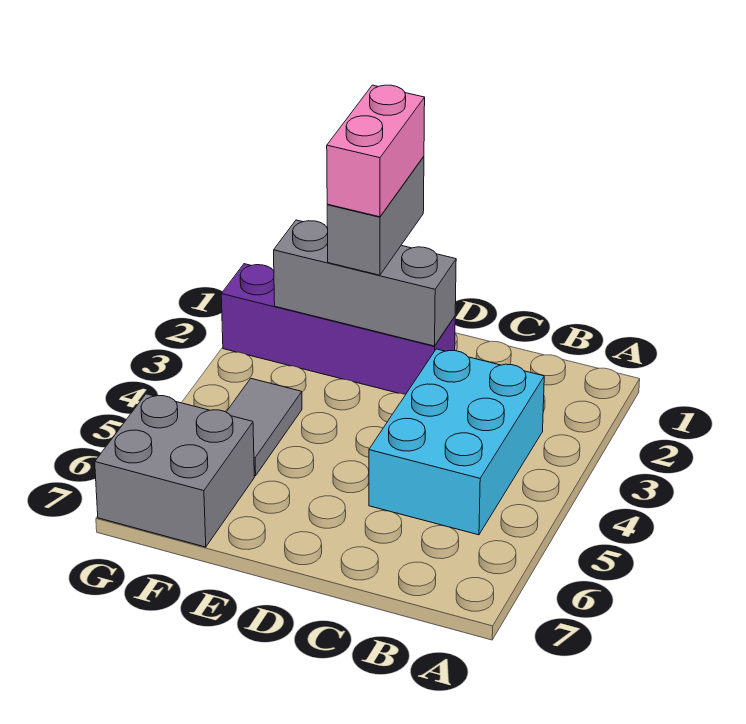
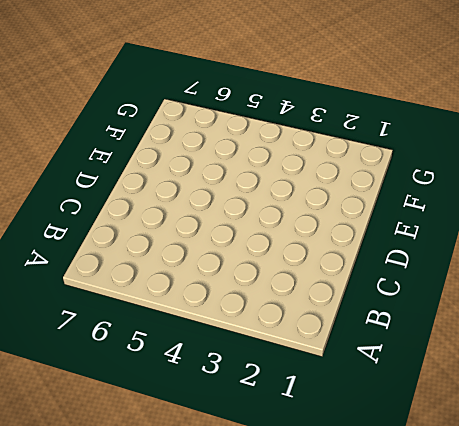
none -> cyan 2x3 brick [369,349,544,535]
none -> purple 1x4 brick [221,264,455,395]

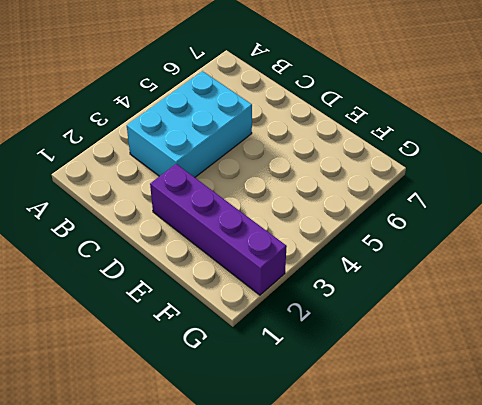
none -> grey 1x2 tile [226,379,302,476]
none -> grey 2x2 brick [95,394,254,547]

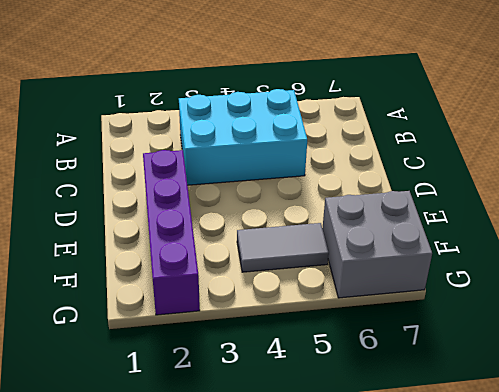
none -> grey 1x3 brick [274,220,456,346]
none -> grey 1x2 brick [327,157,424,275]

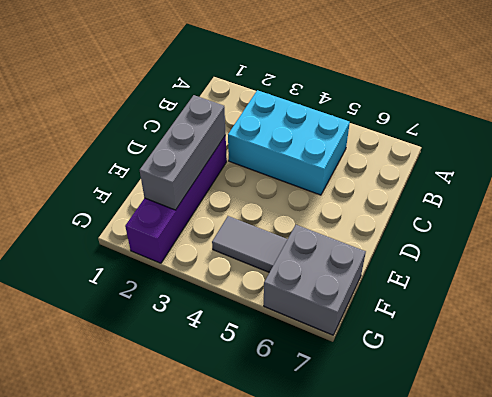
none -> grey 1x2 brick [327,157,424,275]
none -> pink 1x2 brick [327,85,425,217]

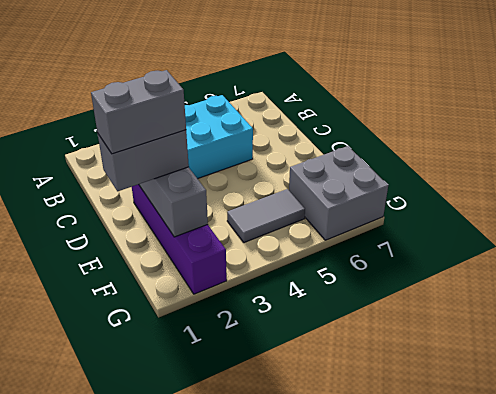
grey 1x2 brick [91,70,186,154] -> pink 1x2 brick [327,85,425,217]

